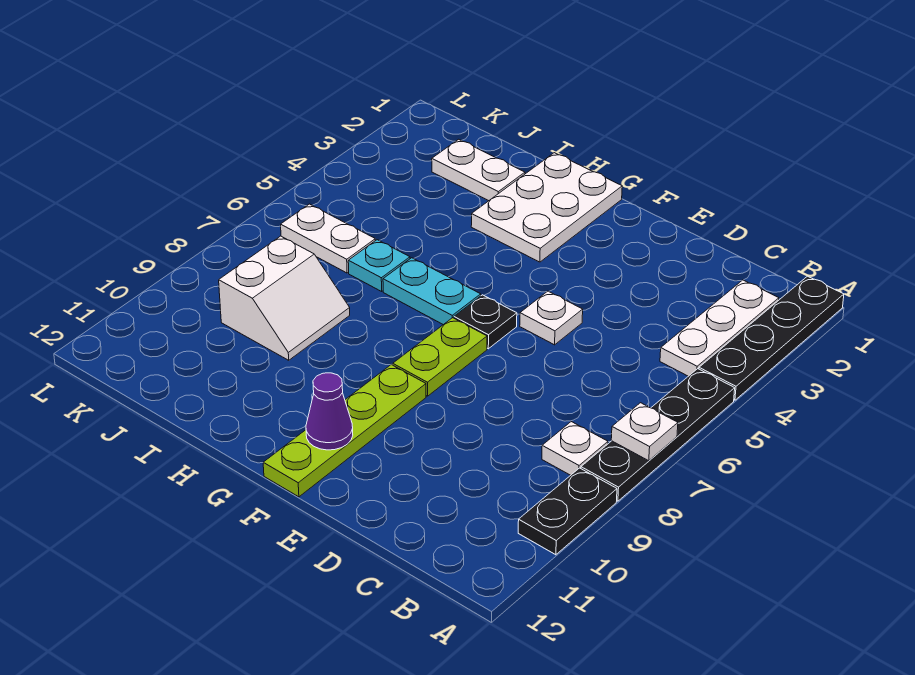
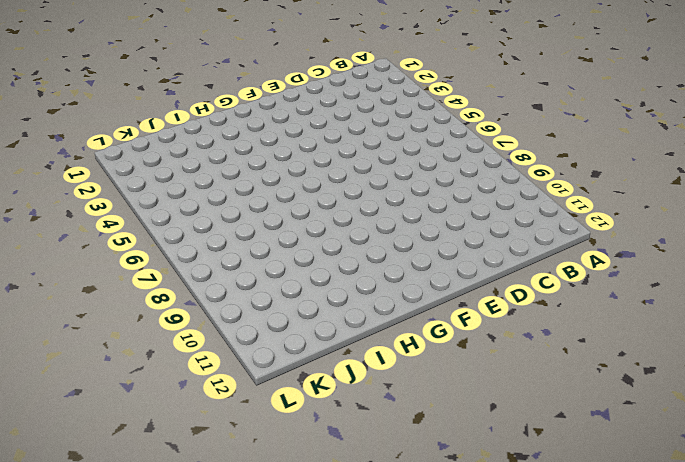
none -> black 1x4 plate [699,276,844,400]
none -> black 1x4 plate [581,369,735,501]
none -> black 1x2 plate [518,468,617,555]

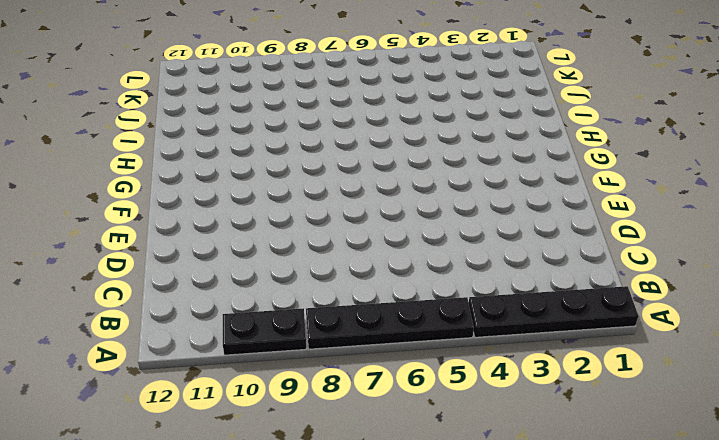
none -> white 1x3 plate [660,280,779,376]
none -> white 1x1 plate [542,422,608,475]
none -> white 1x1 plate [520,291,583,345]

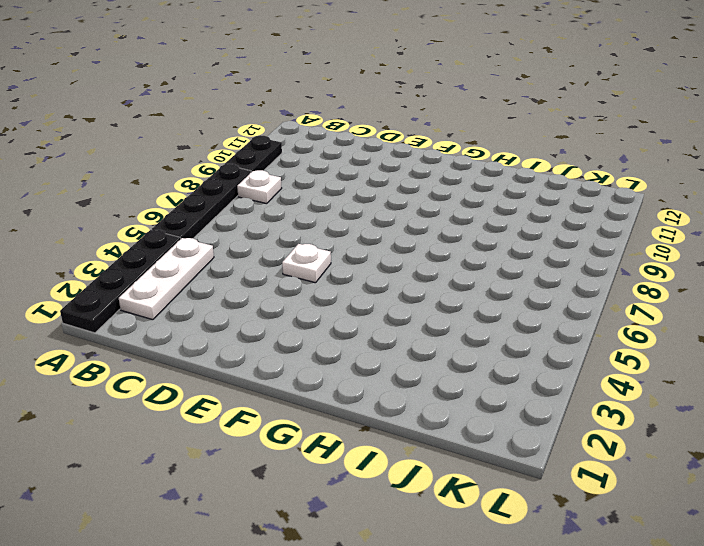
none -> black 1x1 plate [454,295,517,349]
none -> lime 1x2 plate [393,318,487,396]
none -> lime 1x4 plate [263,365,426,497]

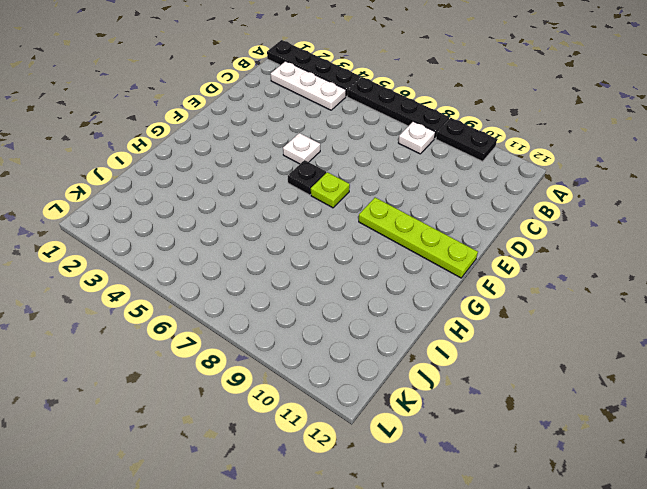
lime 1x1 plate [311,172,350,208] -> lime 1x2 plate [393,318,487,396]
none -> white 2x3 plate [471,153,622,262]
none -> cyan 1x2 plate [383,258,481,325]
none -> white 1x2 plate [432,139,525,201]

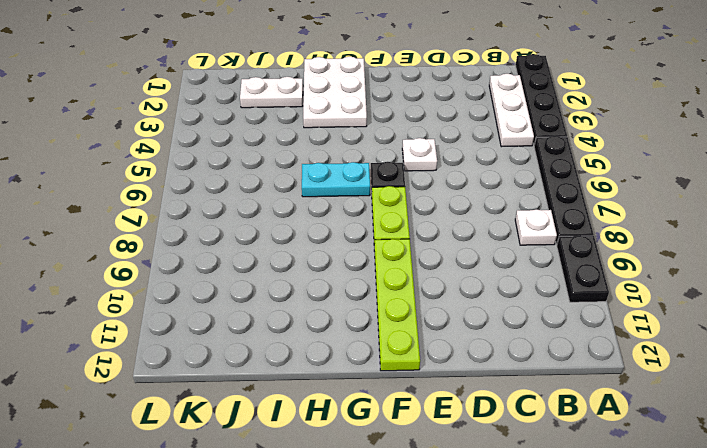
none -> cyan 1x1 plate [348,240,410,291]
none -> white 2x2 slope [219,236,350,360]
none -> white 1x2 plate [281,204,375,273]

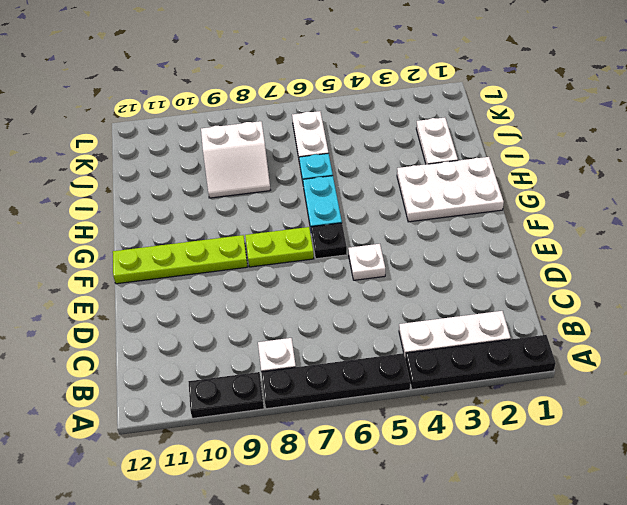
none -> white 1x1 plate [611,403,678,461]
none -> purple 1x1 cone [306,373,353,450]

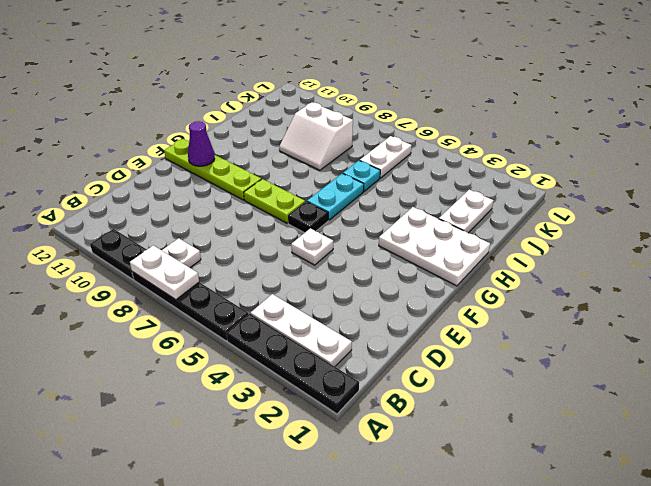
white 1x2 plate [130,245,199,300] -> white 1x1 plate [611,403,678,461]

